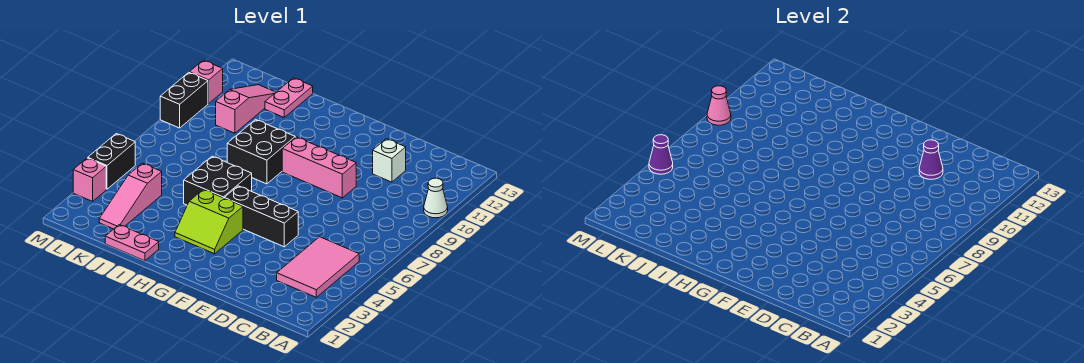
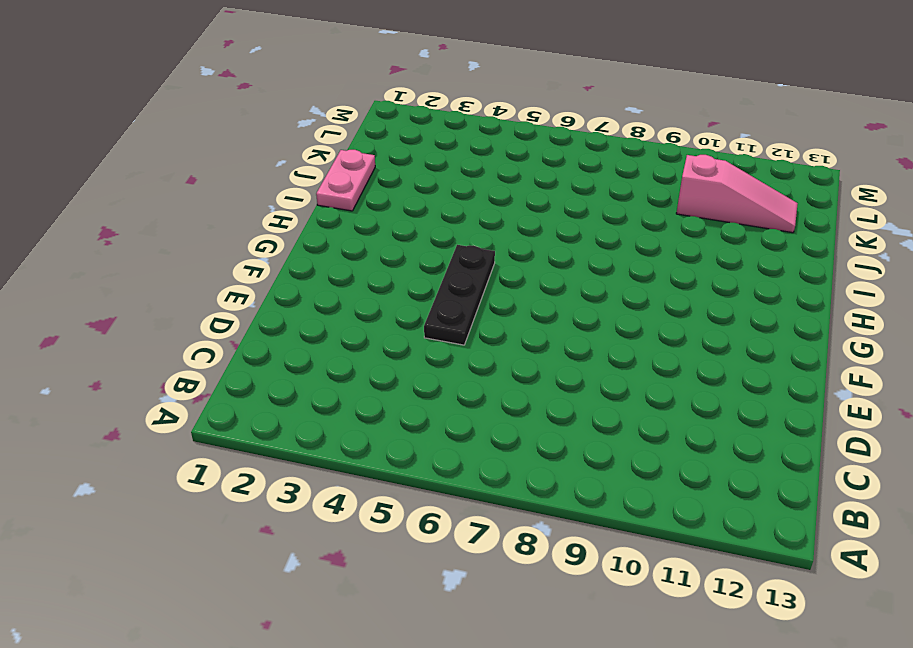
black 1x3 plate [424,245,495,345] -> black 1x3 brick [225,186,298,247]
none -> white 1x1 cone [424,178,448,218]
none -> pink 2x3 tile [277,237,359,297]
none -> white 1x1 brick [373,139,406,182]

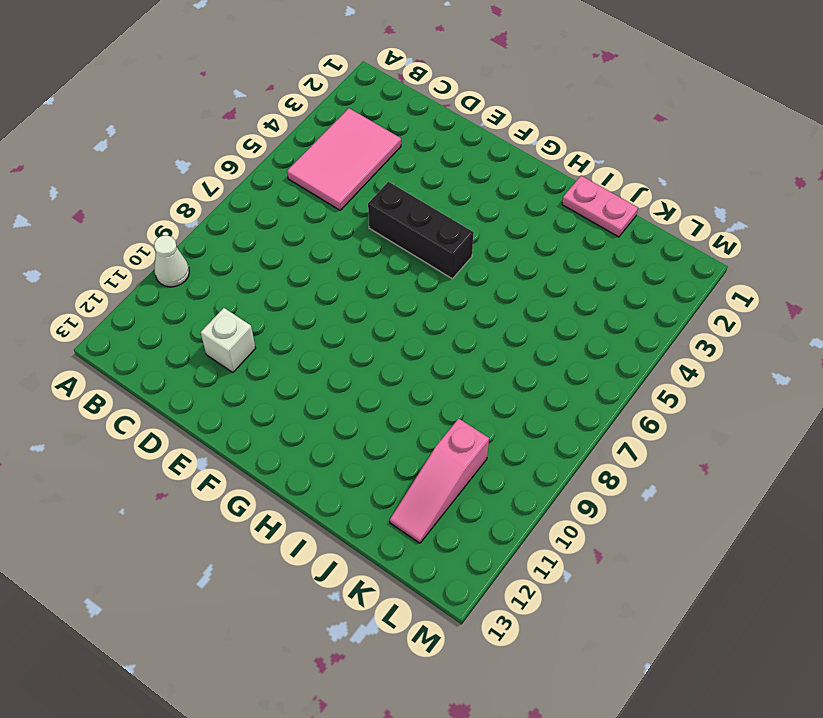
none -> pink 1x3 brick [282,137,356,198]
none -> lime 2x2 slope [175,189,243,254]
none -> black 2x2 brick [184,156,252,205]

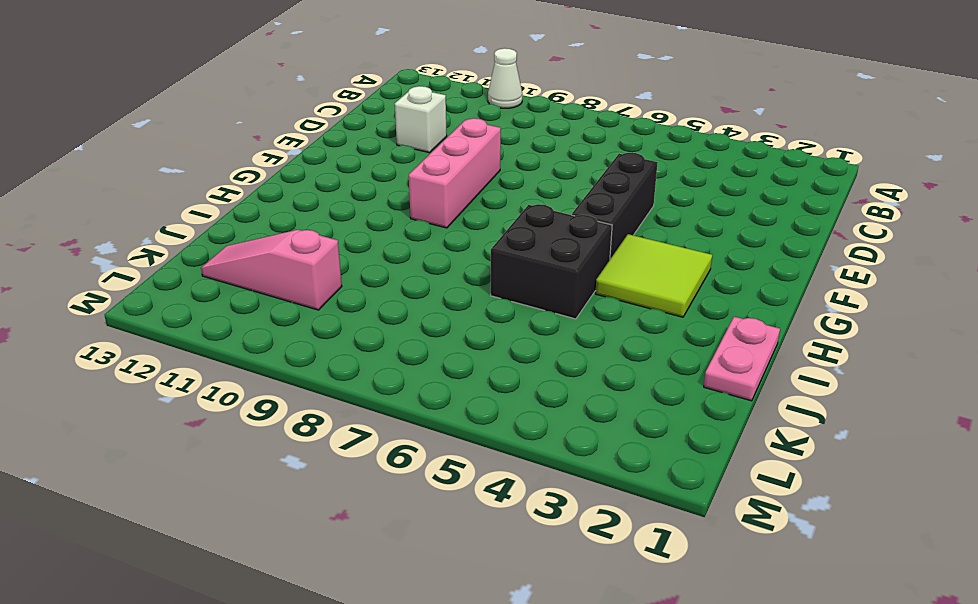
lime 2x2 tile [595,234,712,317] -> lime 2x2 slope [175,189,243,254]
none -> pink 2x3 tile [277,237,359,297]
none -> black 2x2 brick [227,120,295,184]
none -> pink 1x2 plate [265,78,313,117]

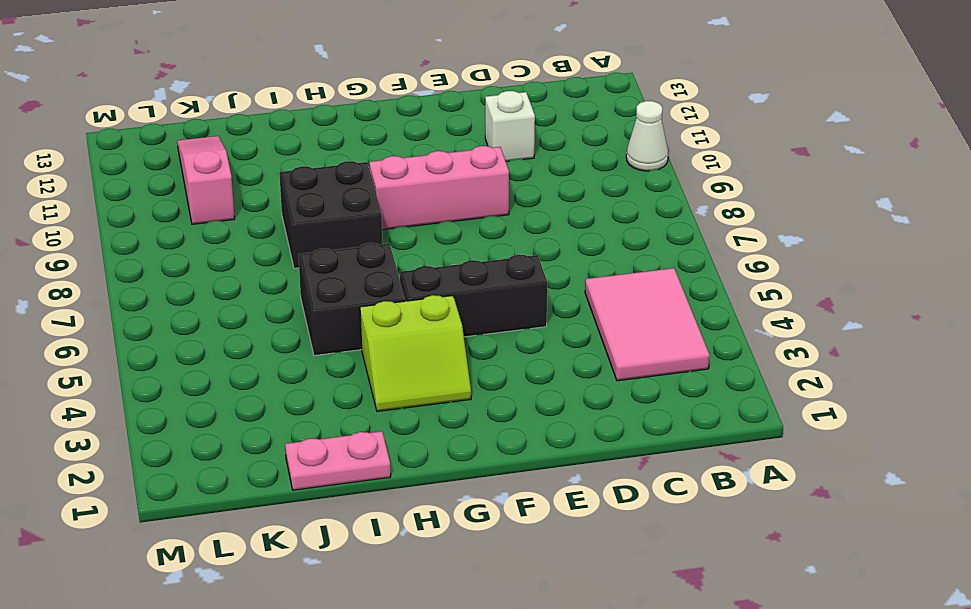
none -> pink 1x2 plate [265,78,313,117]
none -> pink 1x3 slope [99,163,162,229]
none -> pink 1x1 brick [73,158,106,201]

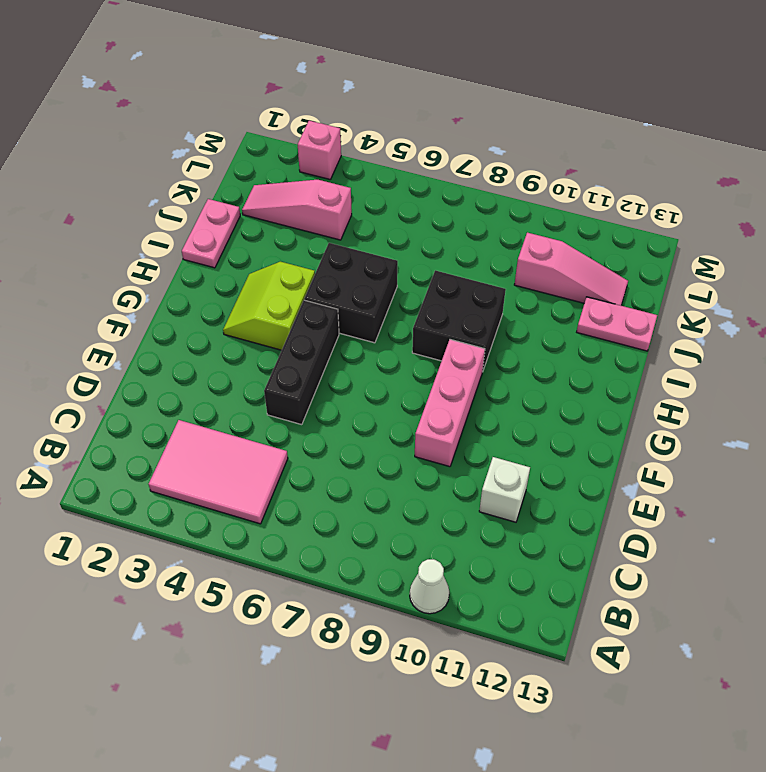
none -> black 1x2 brick [88,134,135,189]
none -> black 1x2 brick [160,72,208,128]
none -> pink 1x1 brick [189,60,223,104]

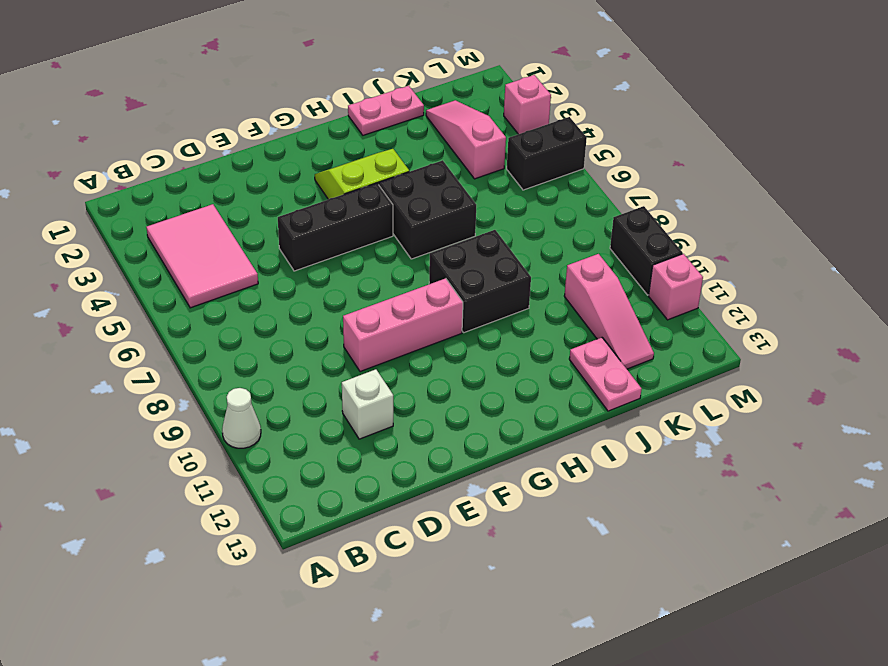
black 1x2 brick [507,117,587,190] -> black 1x2 brick turned to [88,134,135,189]
none -> purple 1x1 cone [919,140,943,179]
none -> purple 1x1 cone [649,135,673,174]
none -> pink 1x1 cone [707,86,731,125]

